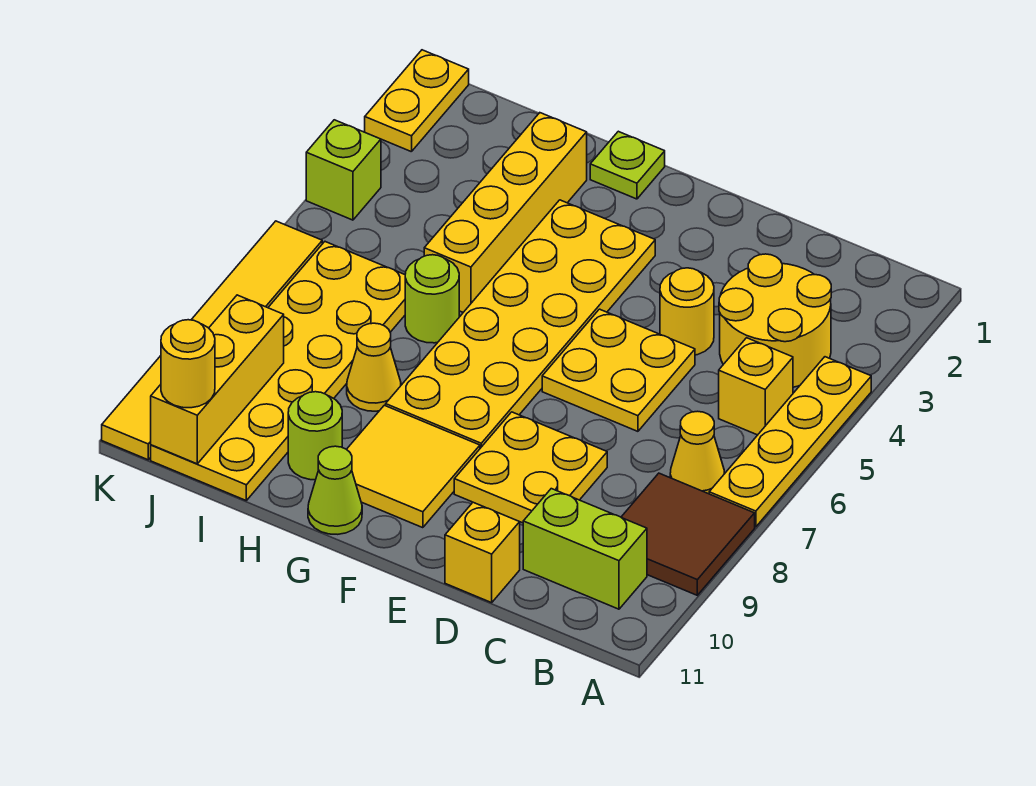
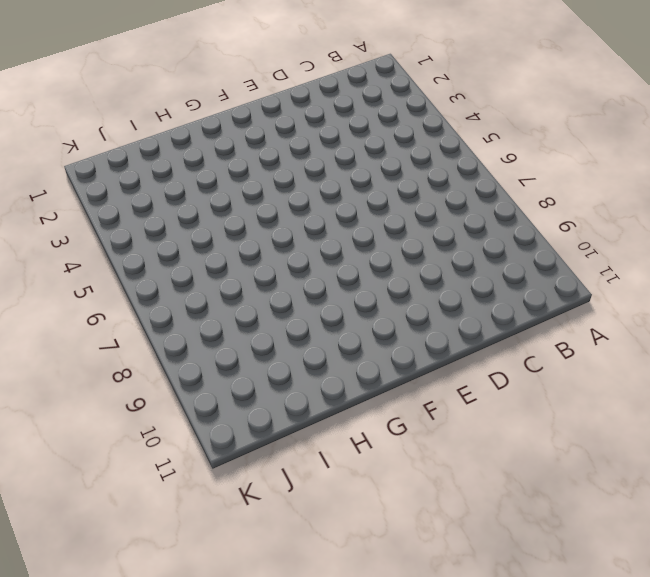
none -> yellow 1x4 plate [709,357,871,527]
none -> brown 2x2 tile [621,473,755,595]
none -> yellow 2x2 round brick [719,254,831,387]

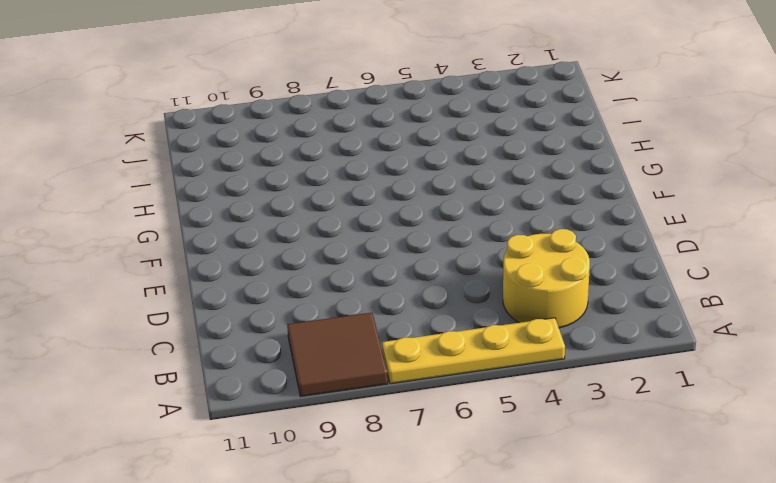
none -> yellow 1x1 brick [719,338,793,435]
none -> yellow 1x1 cone [670,411,724,494]
none -> lime 1x2 brick [523,489,647,609]

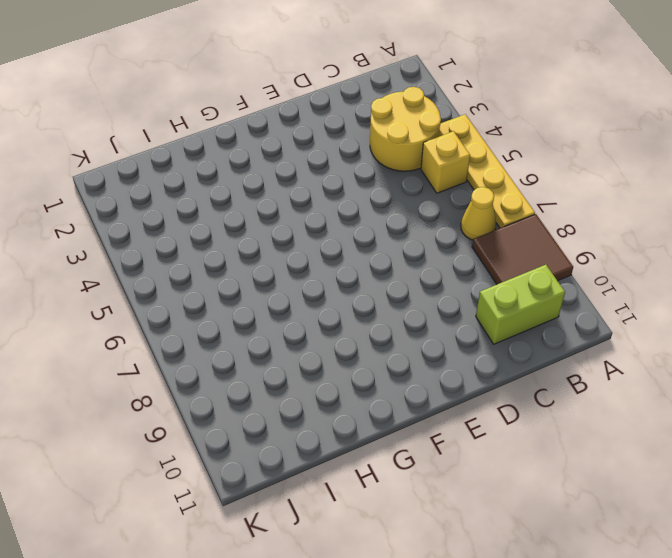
none -> yellow 1x1 round brick [660,268,714,355]
none -> yellow 2x2 plate [542,309,695,431]
none -> yellow 2x2 plate [454,412,607,523]

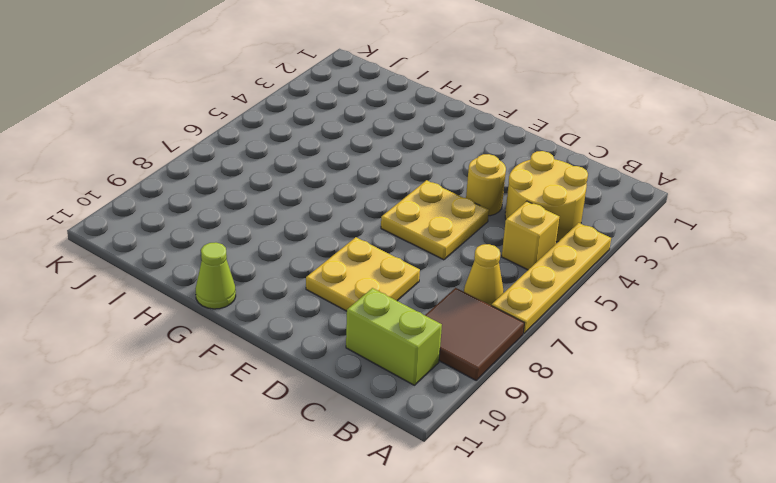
none -> yellow 1x1 brick [445,502,520,603]
none -> yellow 2x6 plate [386,200,655,448]
none -> yellow 2x2 tile [347,405,480,528]

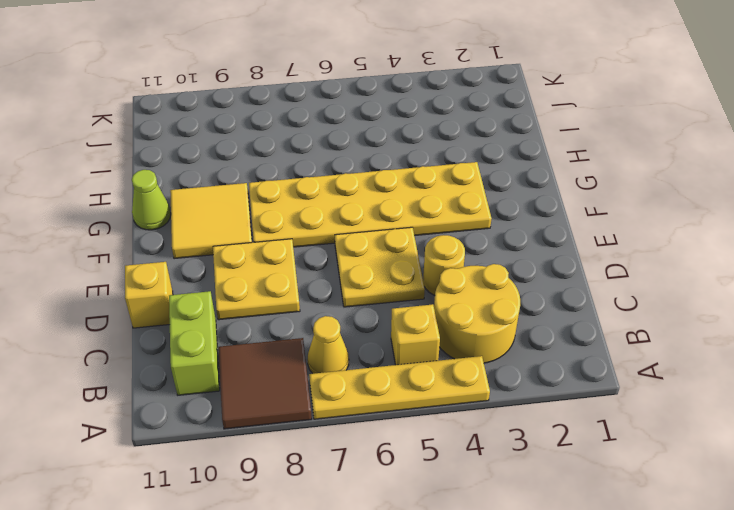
none -> lime 1x1 plate [590,131,665,199]
none -> yellow 1x4 brick [424,113,587,312]
none -> lime 1x1 round brick [405,255,459,343]

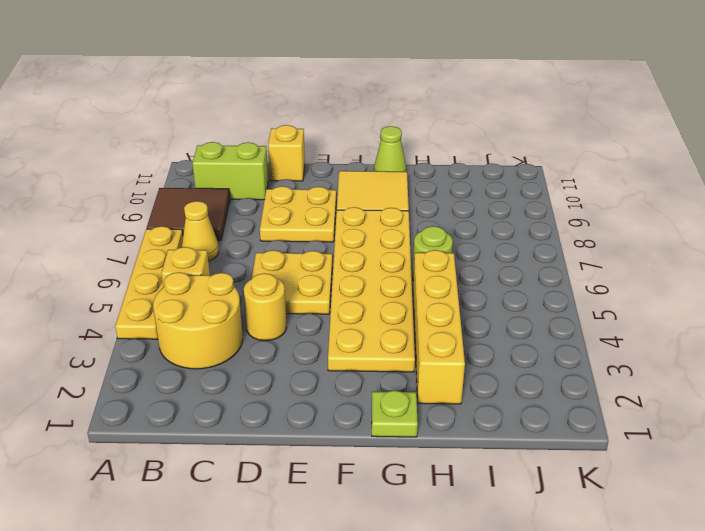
none -> yellow 1x1 cone [347,323,401,411]
none -> lime 1x1 round brick [288,392,342,480]
none -> yellow 2x6 plate [151,242,405,500]

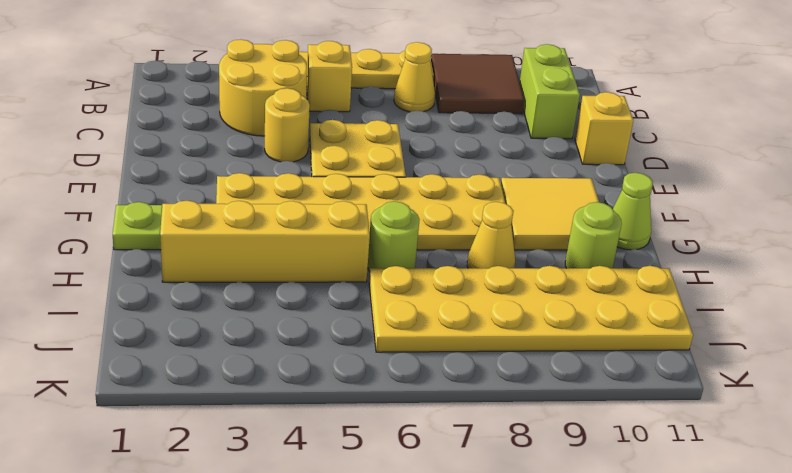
none -> yellow 2x2 plate [454,412,607,523]
none -> yellow 1x2 plate [365,50,469,152]
none -> lime 1x1 brick [306,120,381,220]

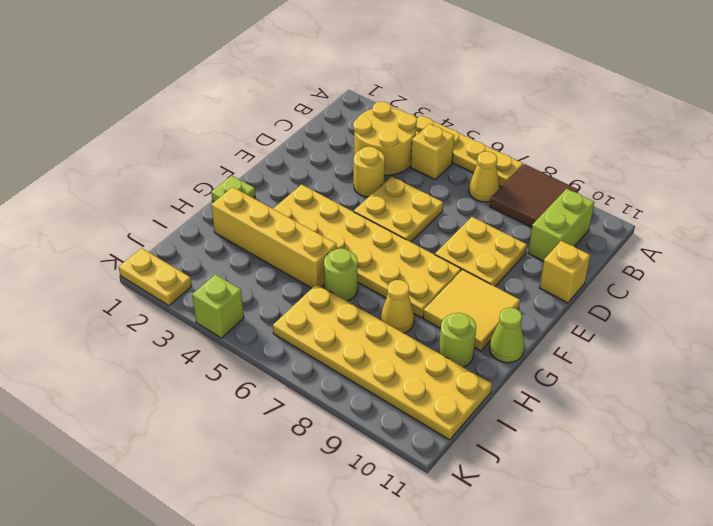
none -> yellow 1x6 tile [102,221,322,460]
none -> yellow 1x3 brick [151,295,284,464]
none -> yellow 1x1 round brick [161,320,215,408]

